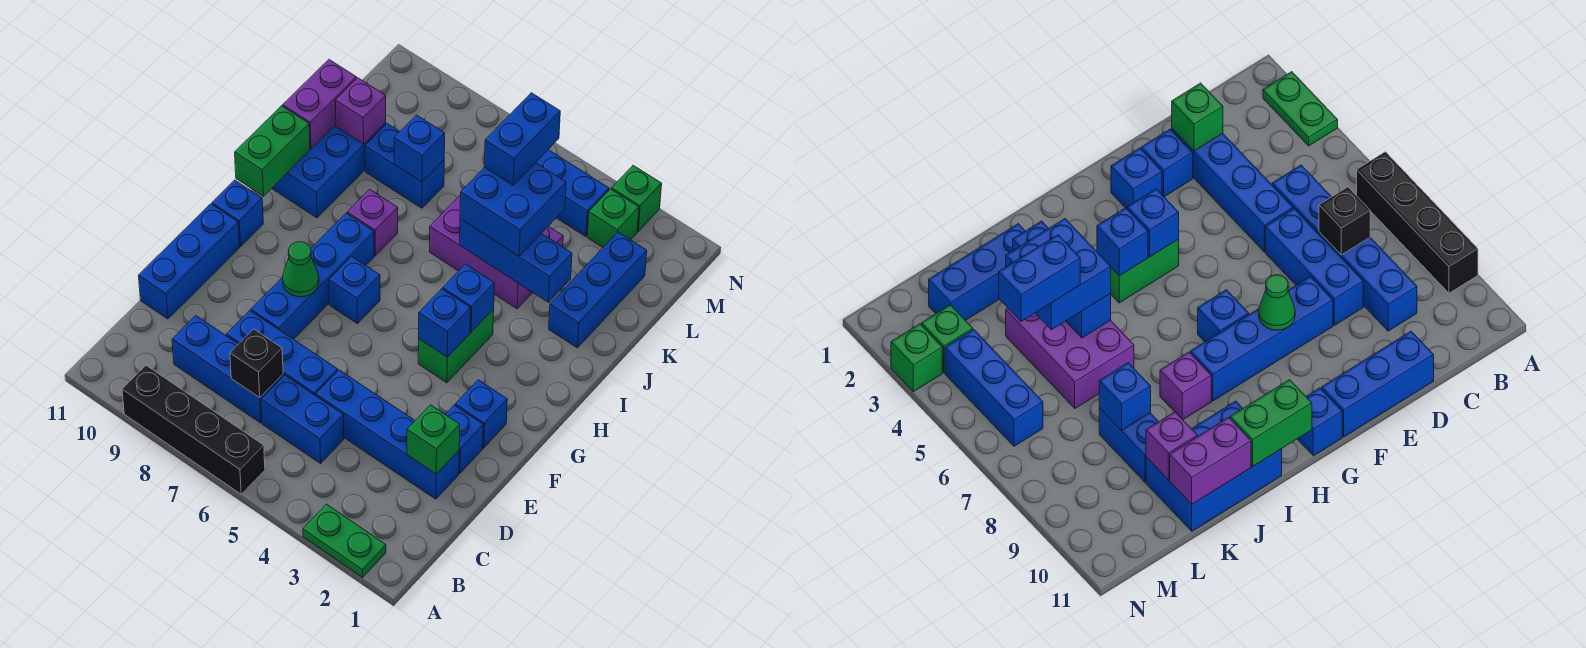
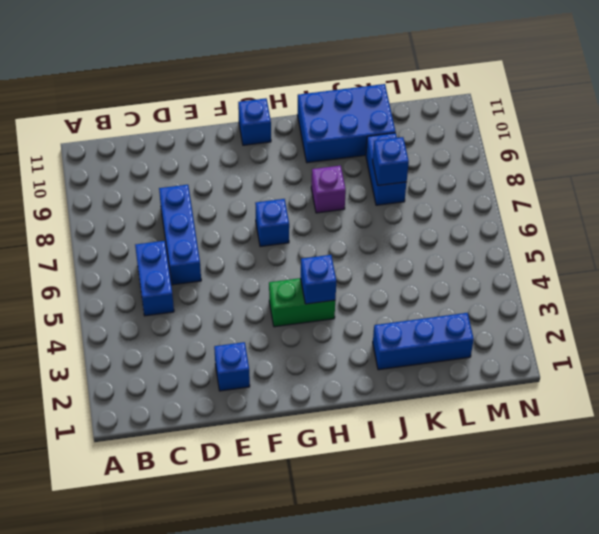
none -> green 1x2 plate [303,504,386,577]
none -> black 1x4 brick [122,365,265,494]
none -> blue 1x3 brick [172,315,283,423]
none -> blue 1x4 brick [316,370,459,499]

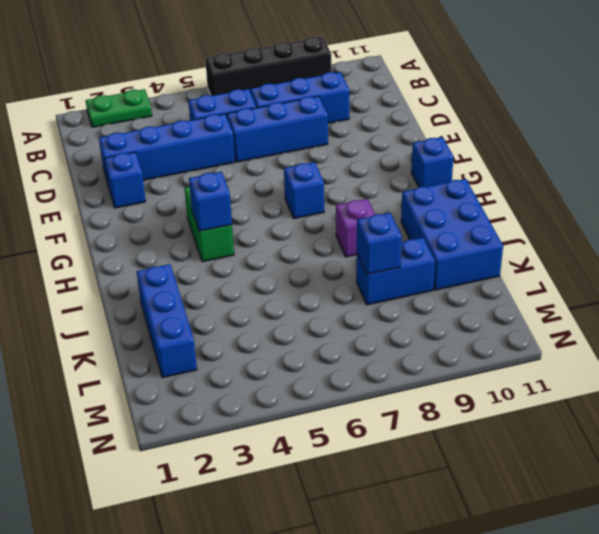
none -> blue 1x3 brick [138,204,240,319]
none -> blue 1x4 brick [251,213,374,339]
none -> blue 1x1 brick [455,380,507,448]
none -> purple 2x3 brick [430,195,563,309]

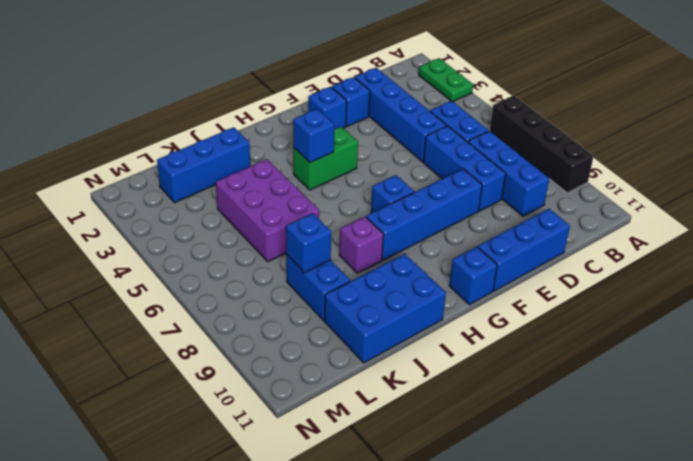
none -> green 1x1 brick [587,189,639,247]
none -> blue 1x3 brick [536,150,609,237]
none -> green 1x1 brick [611,165,662,231]
none -> black 1x1 brick [230,329,283,398]

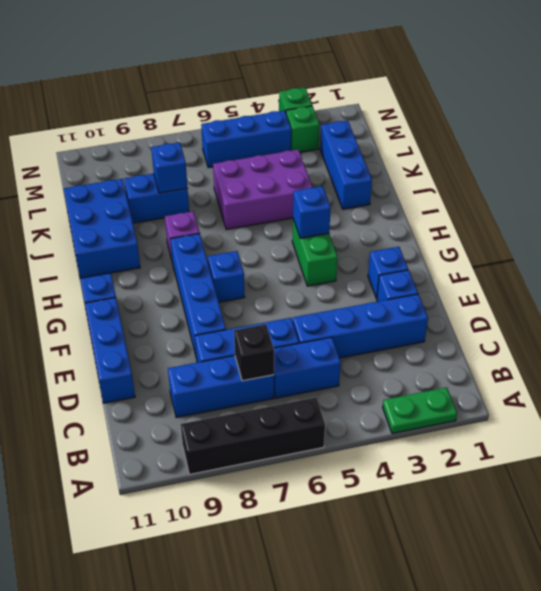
none -> green 1x1 brick [407,405,460,474]
none -> green 1x1 cone [282,242,319,297]
none -> blue 1x1 brick [419,289,471,357]
none -> green 1x2 brick [235,106,310,196]

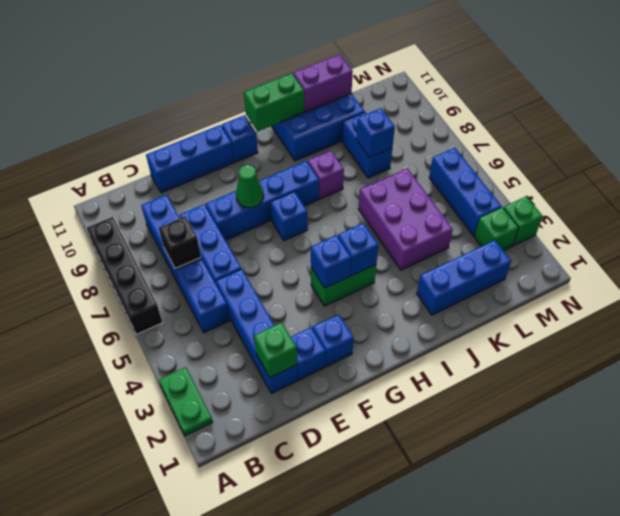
none -> blue 1x3 brick [460,219,572,302]
none -> purple 1x1 brick [335,78,386,144]
none -> blue 2x2 brick [460,163,566,256]
none -> blue 1x2 brick [484,93,560,185]

